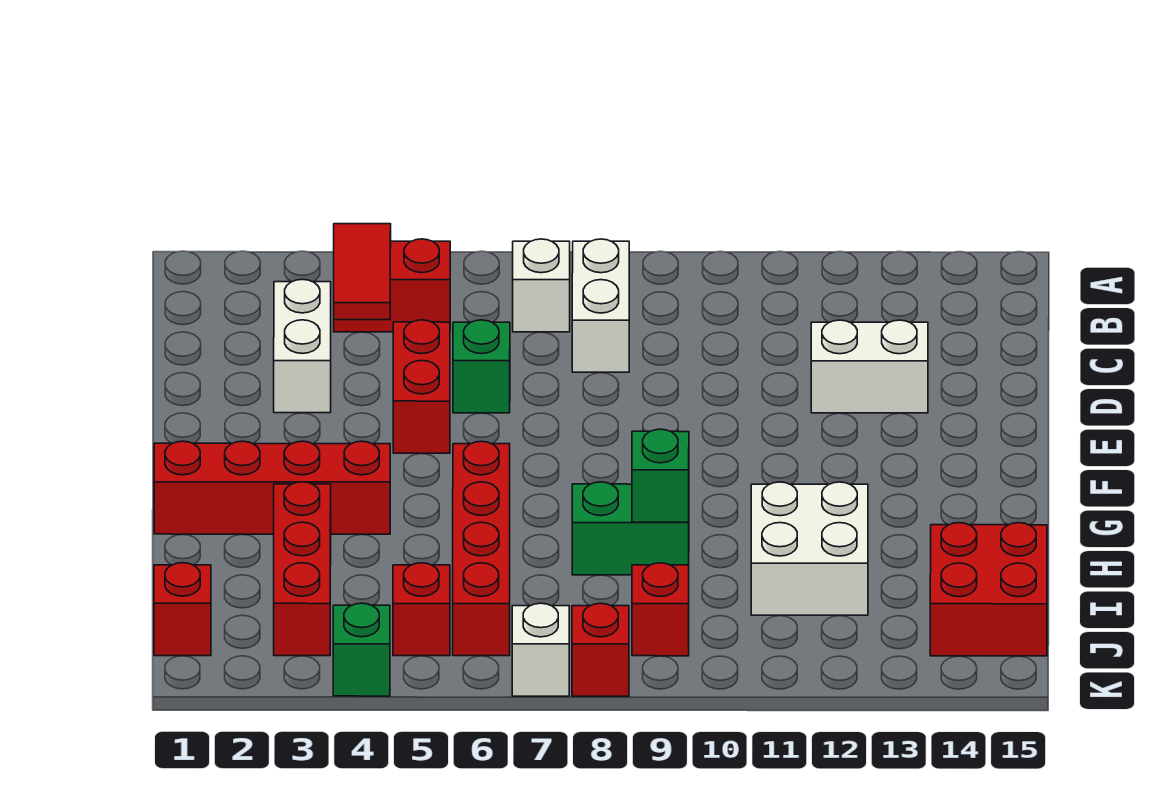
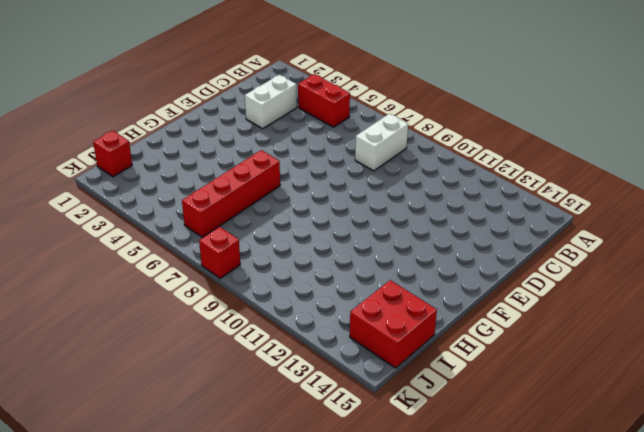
none -> white 1x1 brick [513,239,570,332]
none -> red 1x2 brick [393,320,450,453]
none -> green 1x1 brick [453,320,510,413]

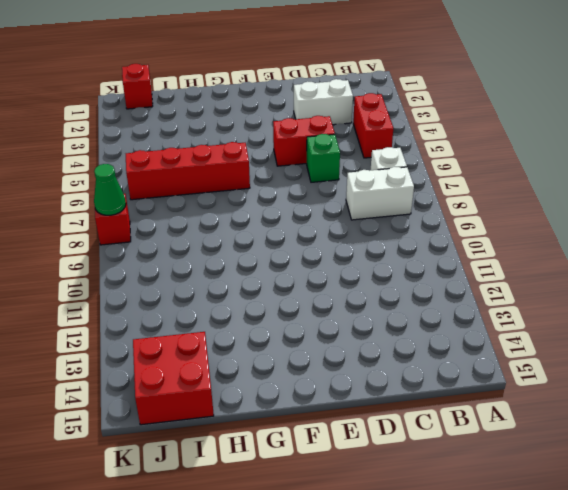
green 1x1 cone [94,164,126,215] -> none
none -> white 1x2 brick [811,320,928,413]
none -> red 1x4 brick [154,441,390,534]
none -> red 1x3 brick [274,482,331,656]

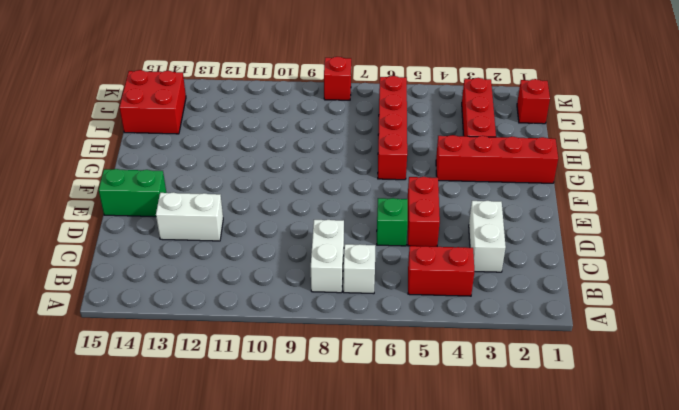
green 1x2 brick [99,169,166,217] -> green 1x2 brick moved to [572,482,689,575]
none -> white 2x2 brick [751,482,868,615]
none -> red 1x1 brick [393,563,450,656]
none -> red 1x1 brick [632,563,689,656]

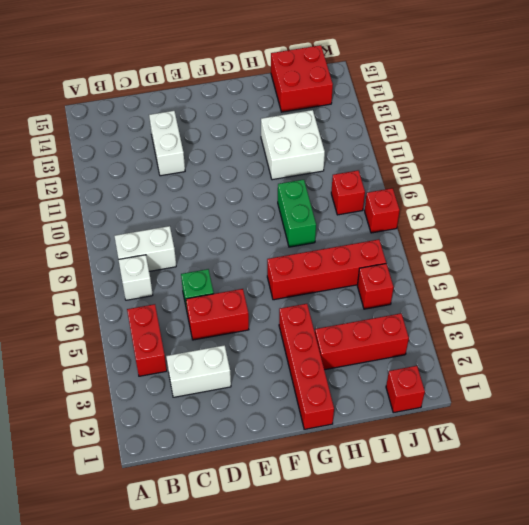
none -> green 1x1 brick [333,603,390,696]
none -> white 1x1 brick [512,603,569,696]
none -> red 1x2 tile [334,224,391,320]

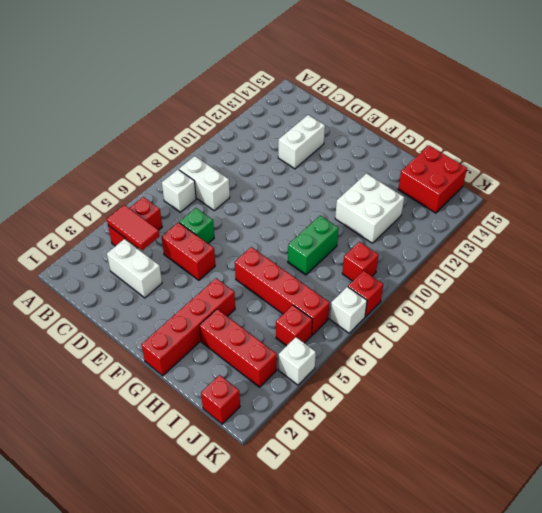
white 1x1 brick [278,337,316,385] -> green 1x1 brick [333,603,390,696]
none -> green 1x1 brick [632,429,689,522]

